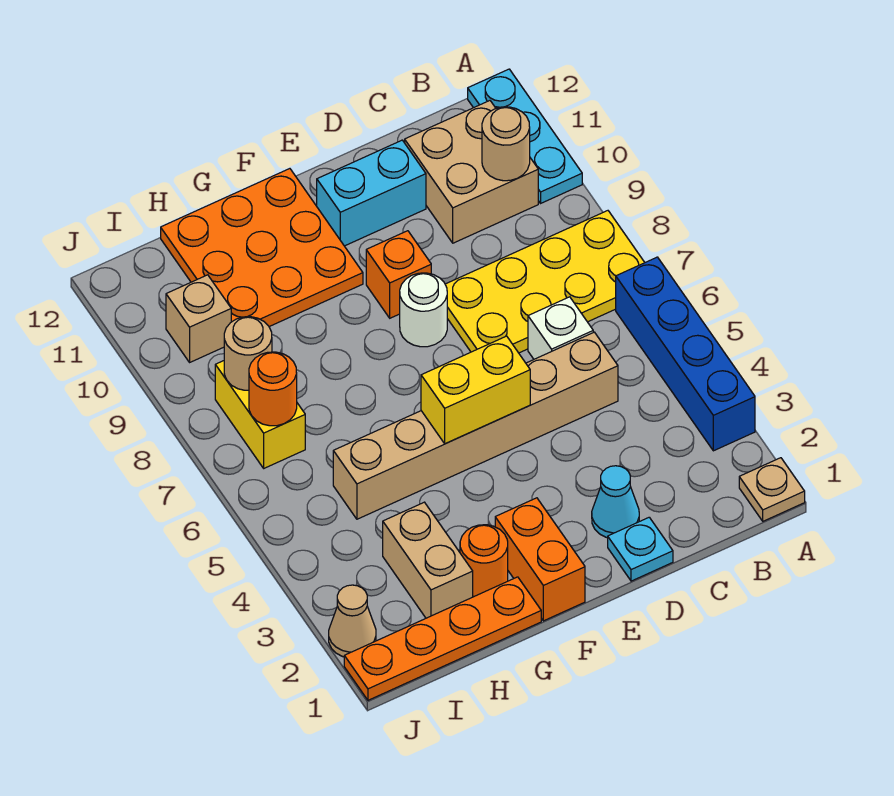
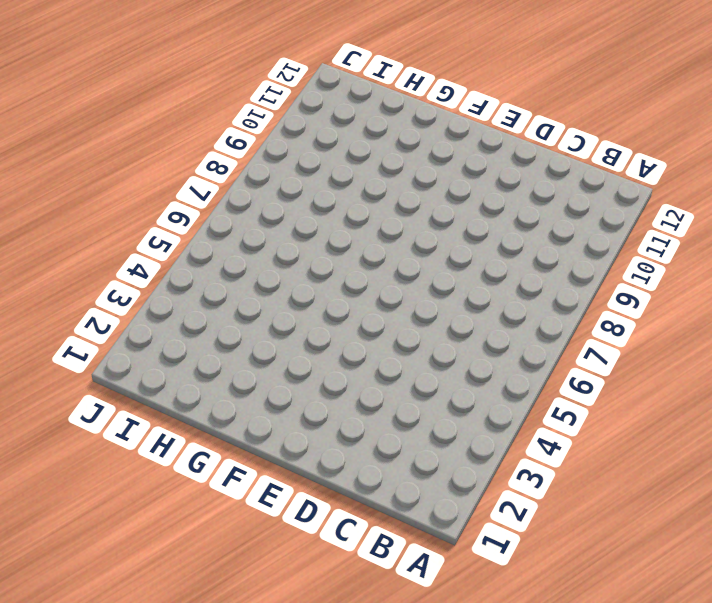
none -> tan 1x1 plate [739,458,805,521]
none -> blue 1x4 brick [616,257,755,451]
none -> yellow 2x4 plate [445,211,645,353]

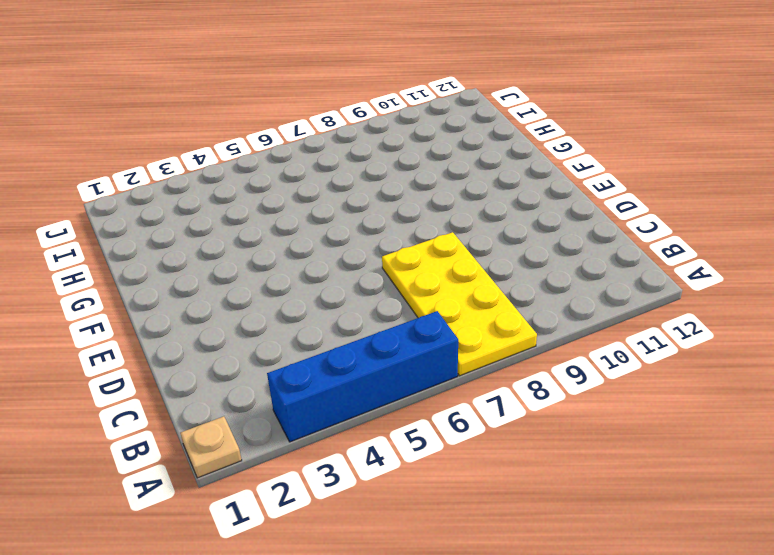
none -> cyan 1x3 plate [468,69,582,203]
none -> tan 2x2 brick [405,101,538,243]
none -> tan 1x6 brick [333,332,618,519]

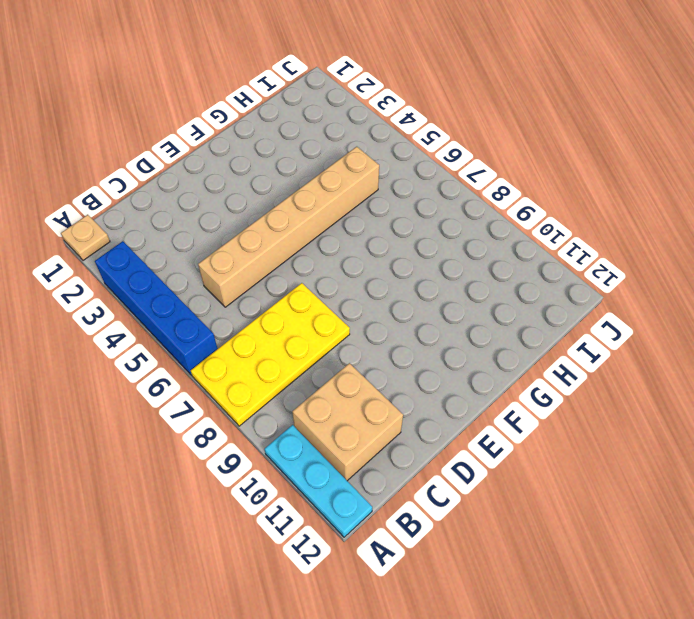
none -> white 1x1 brick [528,297,593,359]
none -> cyan 1x1 plate [608,517,673,581]
none -> cyan 1x1 cone [592,466,639,538]

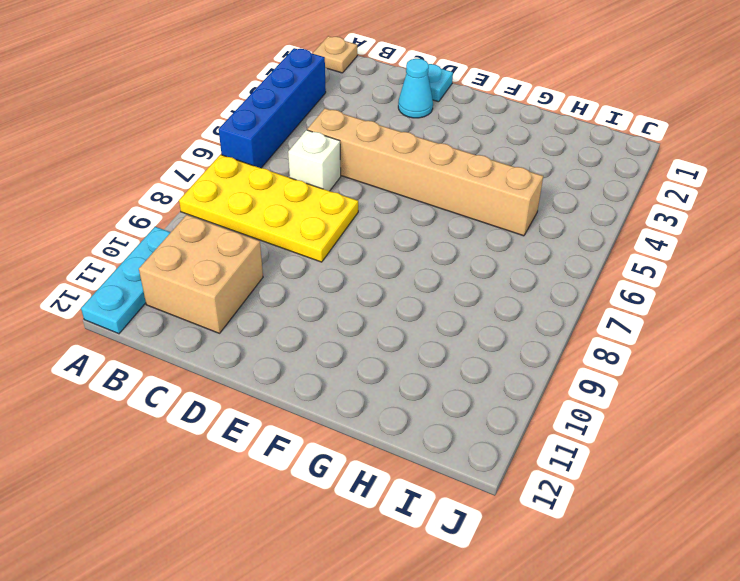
none -> cyan 1x2 brick [317,140,426,246]
none -> white 1x1 round brick [400,273,447,347]
none -> orange 1x1 brick [366,231,431,318]

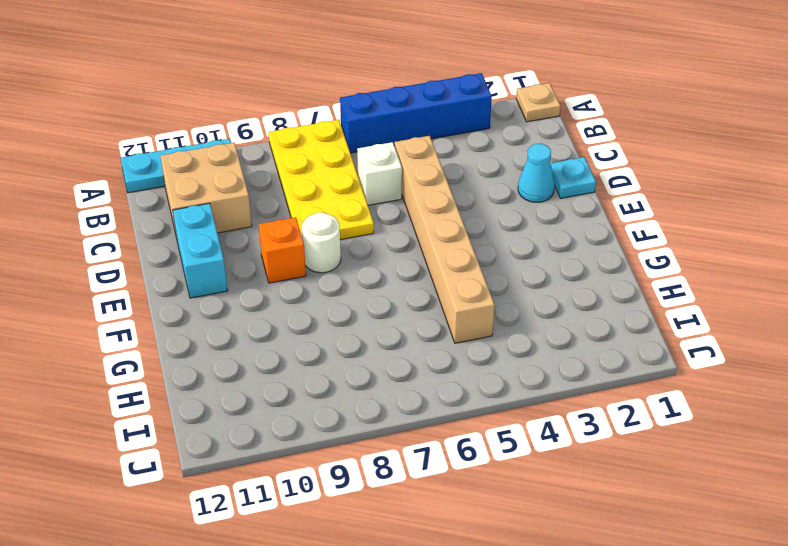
none -> orange 1x2 brick [495,498,585,621]
none -> orange 3x3 plate [161,169,363,327]
none -> orange 1x4 plate [344,577,541,700]

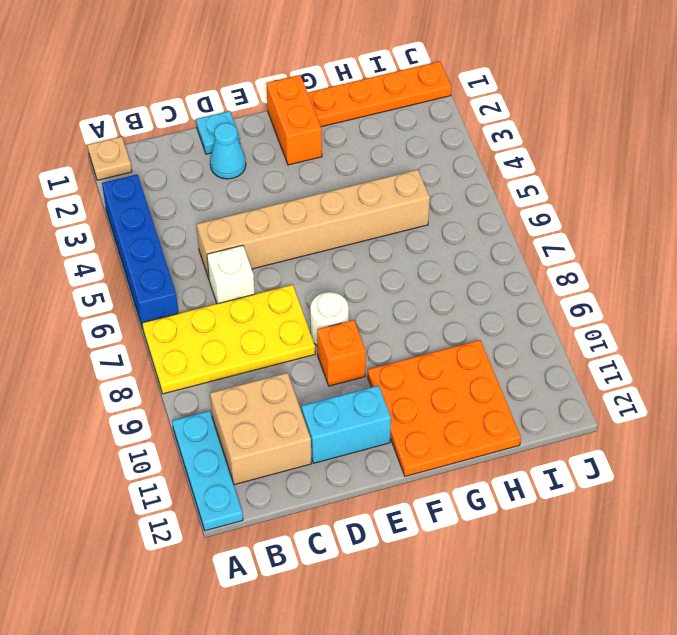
none -> orange 1x1 round brick [460,525,508,597]
none -> tan 1x2 brick [383,502,473,618]
none -> yellow 1x2 brick [215,361,305,468]

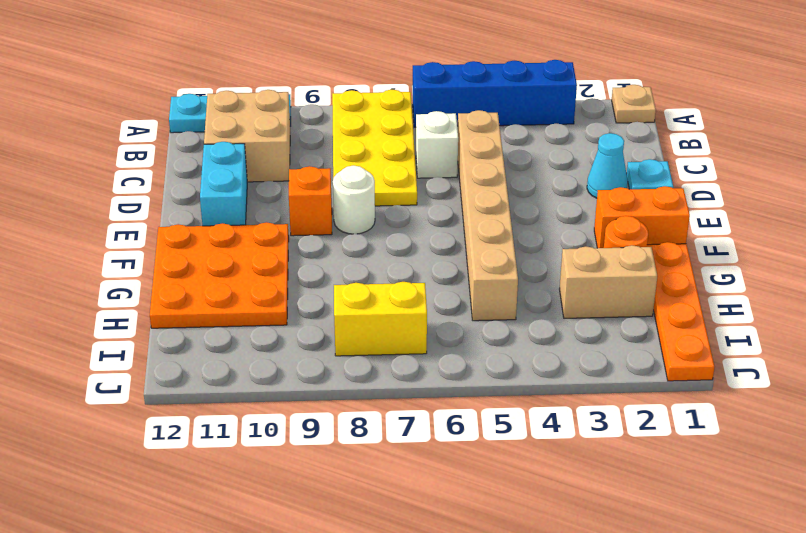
none -> tan 1x1 brick [166,275,231,362]
none -> tan 1x1 cone [329,585,376,657]
none -> tan 1x1 round brick [482,107,530,181]

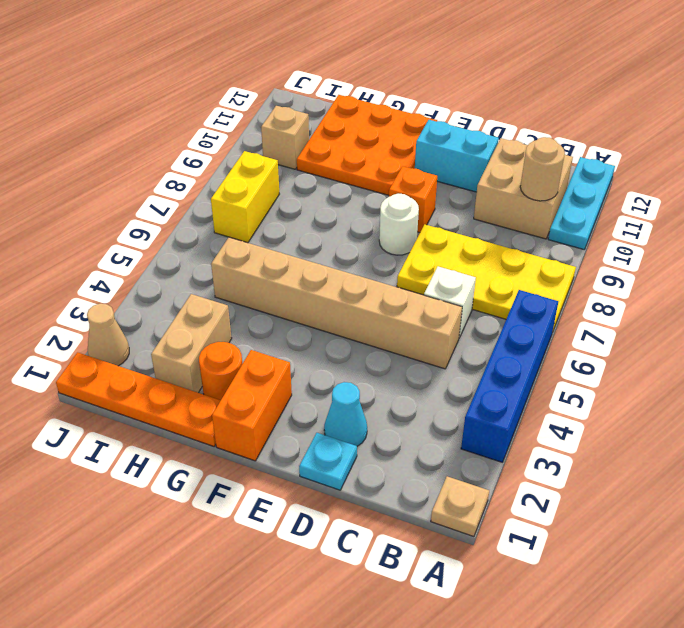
none -> yellow 1x2 brick [421,336,530,444]
none -> orange 1x1 round brick [249,352,297,426]
none -> tan 1x1 round brick [224,317,272,390]

